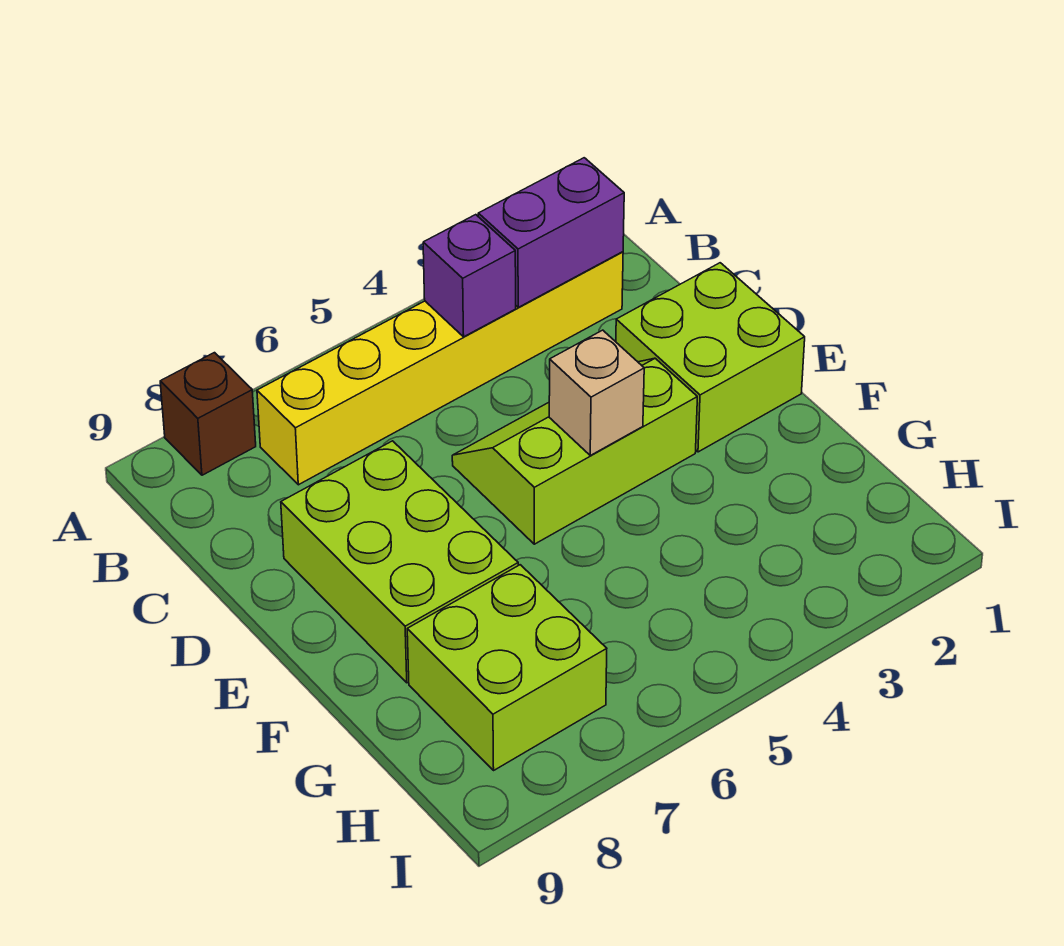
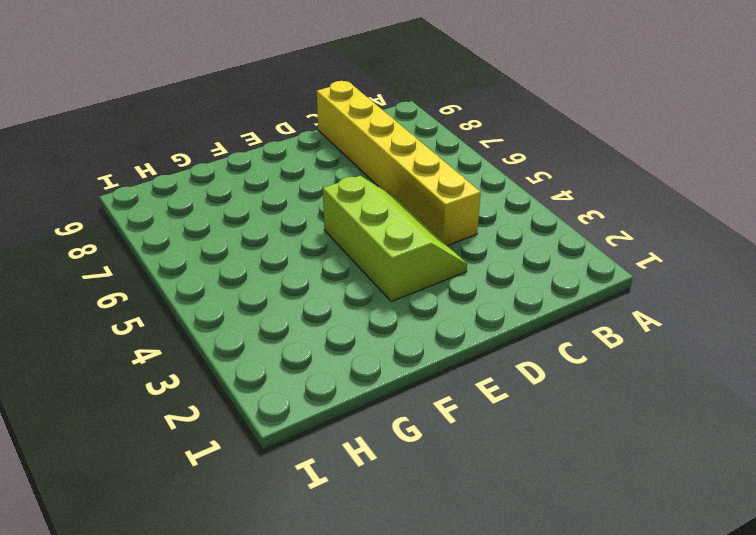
yellow 1x6 brick [317,81,481,246] -> yellow 1x6 brick moved to [257,252,623,485]
none -> brown 1x1 brick [160,353,256,475]
none -> lime 2x2 brick [616,263,805,452]

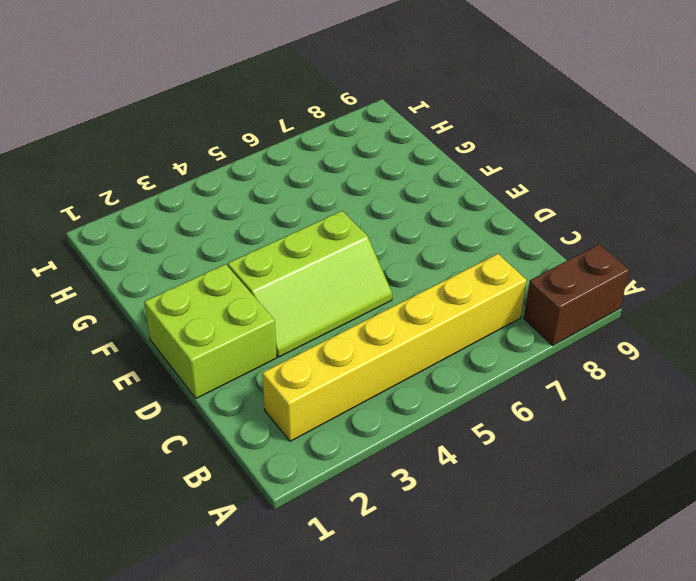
brown 1x2 brick [524,244,629,345] -> brown 1x1 brick [160,353,256,475]
none -> lime 2x3 brick [281,441,518,683]
none -> lime 2x2 brick [407,565,607,770]

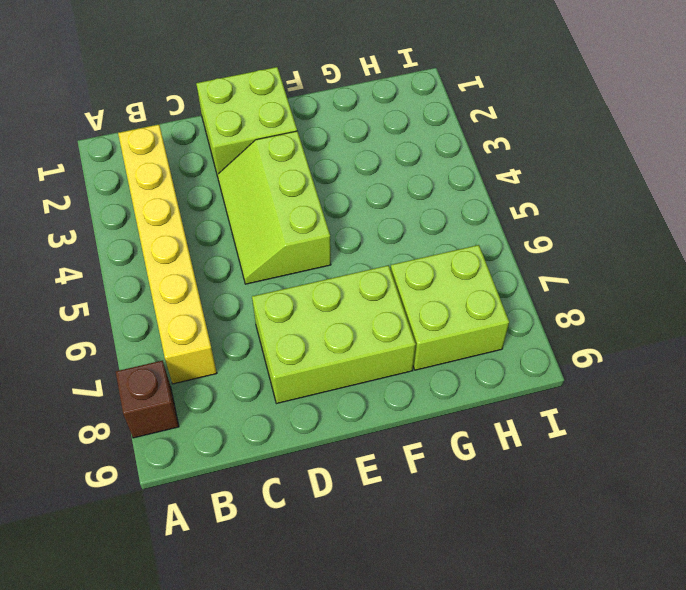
none -> purple 1x2 brick [478,158,624,307]
none -> purple 1x1 brick [423,215,516,337]

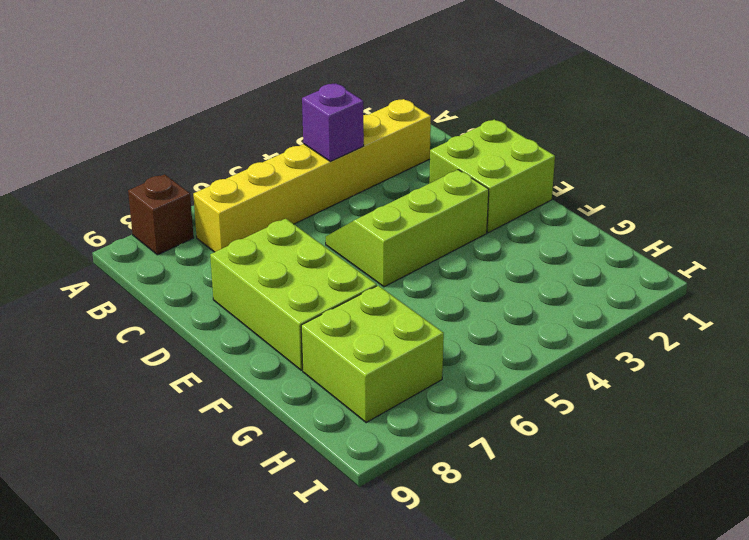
none -> purple 1x2 brick [478,158,624,307]
none -> tan 1x1 brick [549,330,644,455]

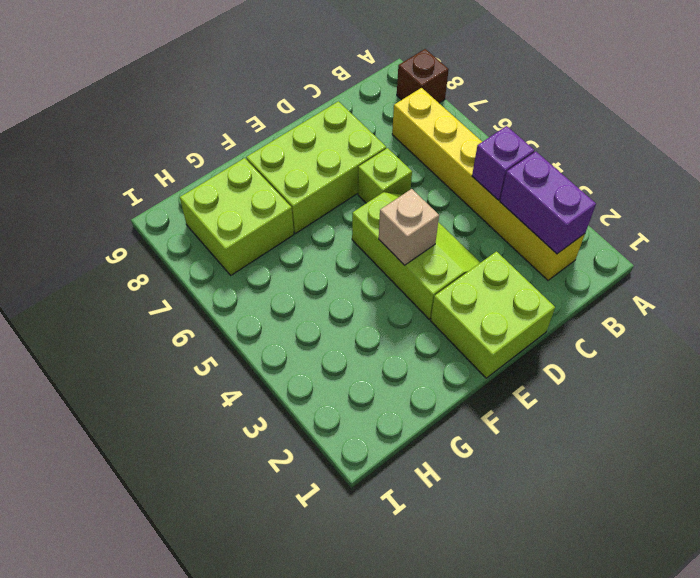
lime 1x1 brick [358,148,412,203] -> none

